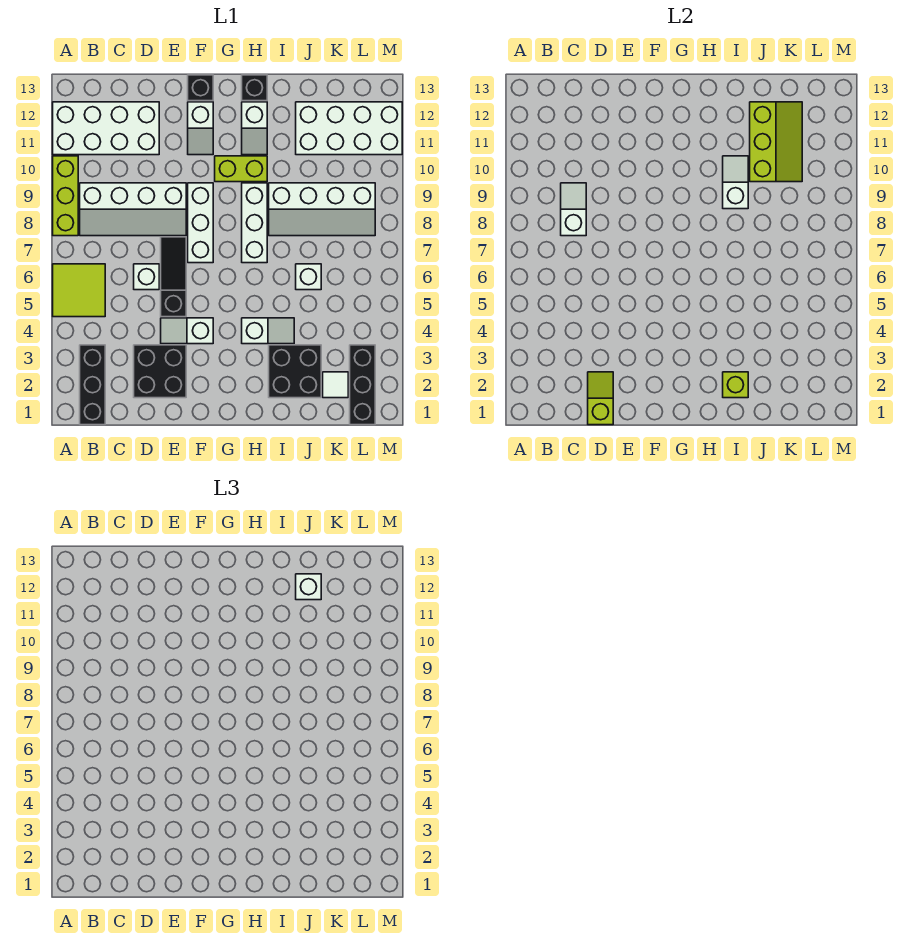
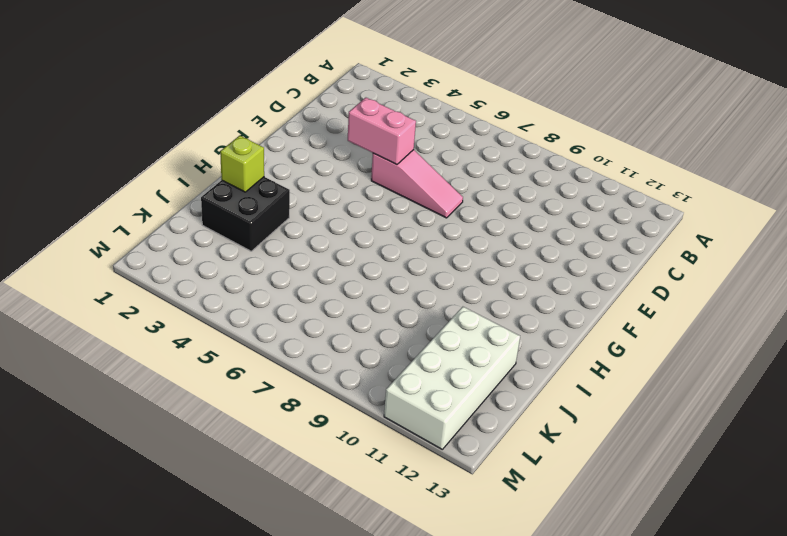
pink 1x2 brick [348,98,416,165] -> none
pink 1x3 slope [371,150,463,218] -> black 1x3 slope [161,237,186,317]
none -> lime 2x2 tile [53,264,105,317]
none -> lime 1x3 brick [53,156,78,236]
none -> white 2x4 brick [53,102,159,155]

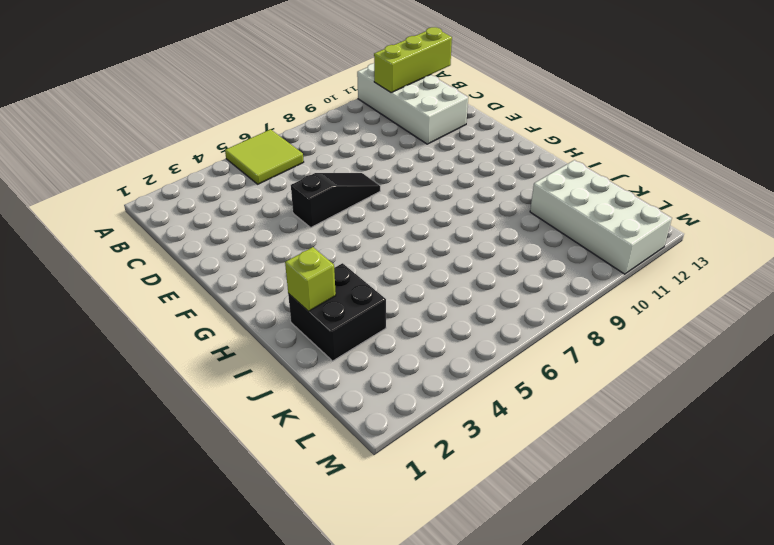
lime 1x3 brick [374,27,452,92] -> lime 1x3 brick moved to [53,156,78,236]
none -> black 1x3 brick [80,345,105,425]
none -> white 2x4 slope [80,183,186,236]
none -> black 2x2 brick [134,345,186,398]

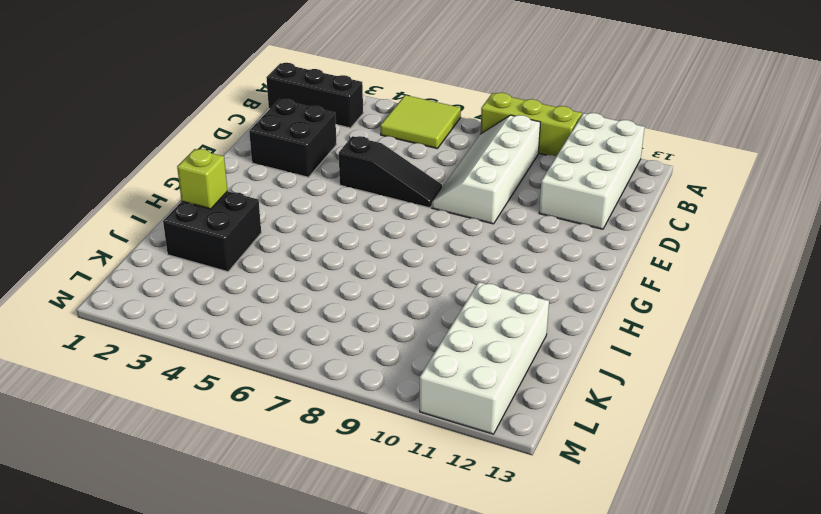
none -> white 1x1 brick [134,264,159,290]
none -> white 1x2 slope [161,318,213,344]
none -> white 1x3 brick [188,183,213,263]

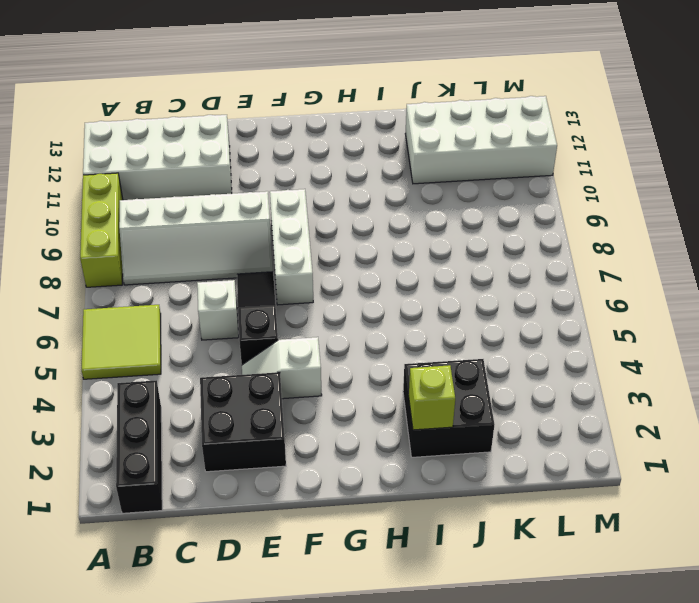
none -> white 1x2 slope [188,102,213,155]
none -> black 1x1 brick [188,75,213,101]
none -> lime 1x2 brick [215,156,267,182]

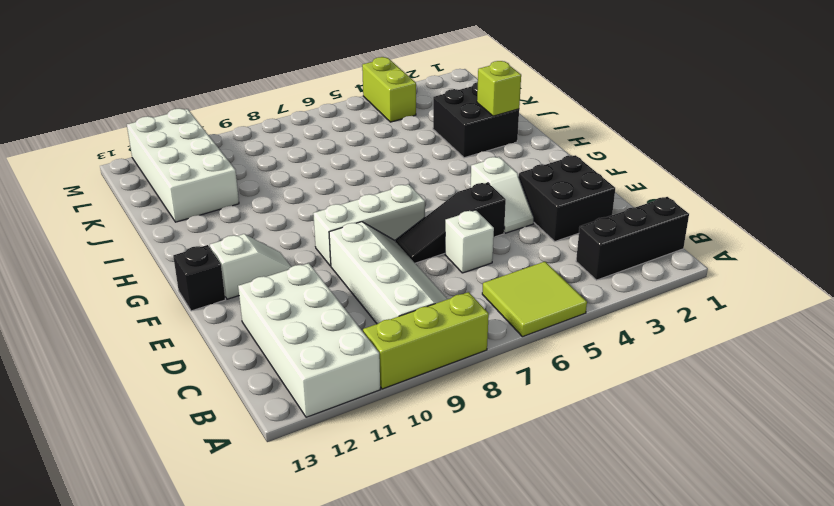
lime 1x2 brick [362,57,416,122] -> lime 1x2 brick moved to [215,156,267,182]
none -> white 1x2 slope [242,318,294,344]
none -> white 1x3 brick [242,183,267,263]
none -> white 1x2 slope [242,102,267,155]

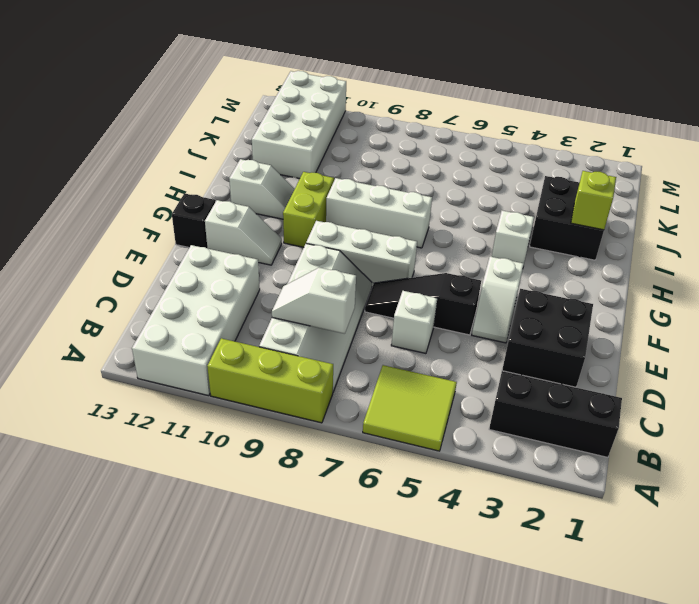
none -> black 1x1 brick [242,75,267,101]
none -> white 2x4 slope [269,183,375,236]
none -> white 1x1 brick [296,264,321,290]

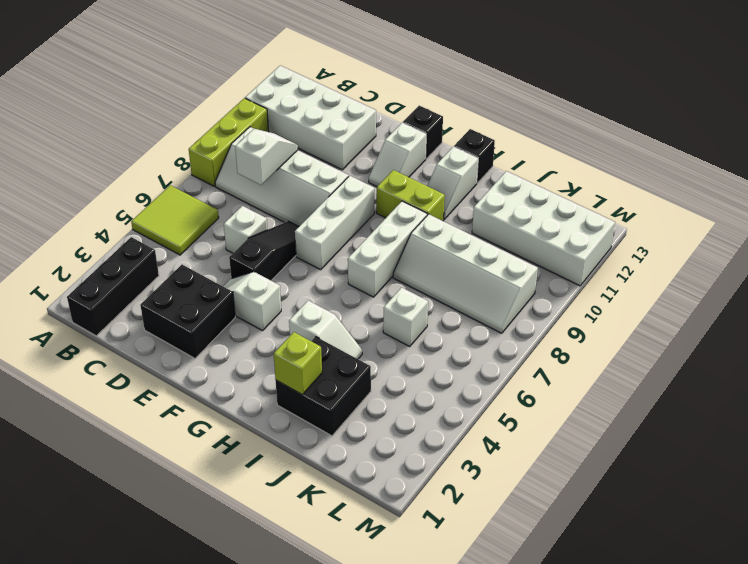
none -> white 1x1 tile [323,372,348,398]
none -> black 1x3 brick [350,345,375,425]
none -> lime 1x2 slope [588,372,613,425]

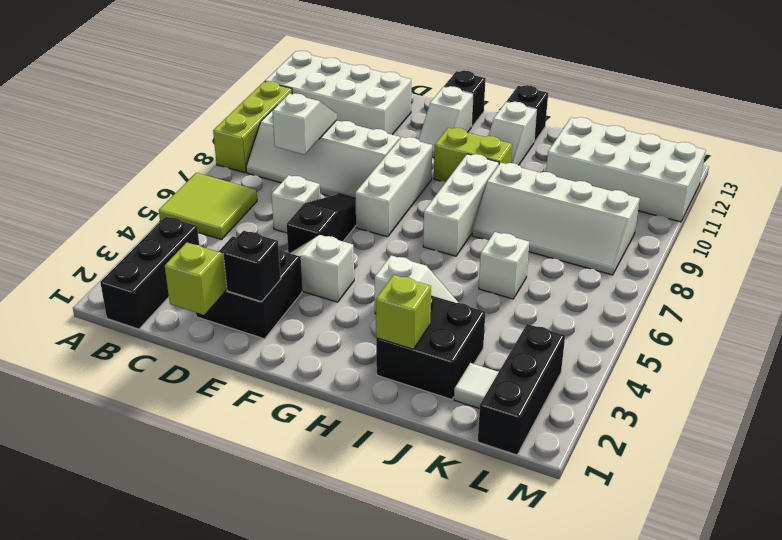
black 1x1 brick [223,231,281,302] -> none
none -> white 1x2 slope [723,156,748,209]
none -> lime 2x3 slope [750,102,802,182]
none -> white 1x1 brick [296,574,321,600]

